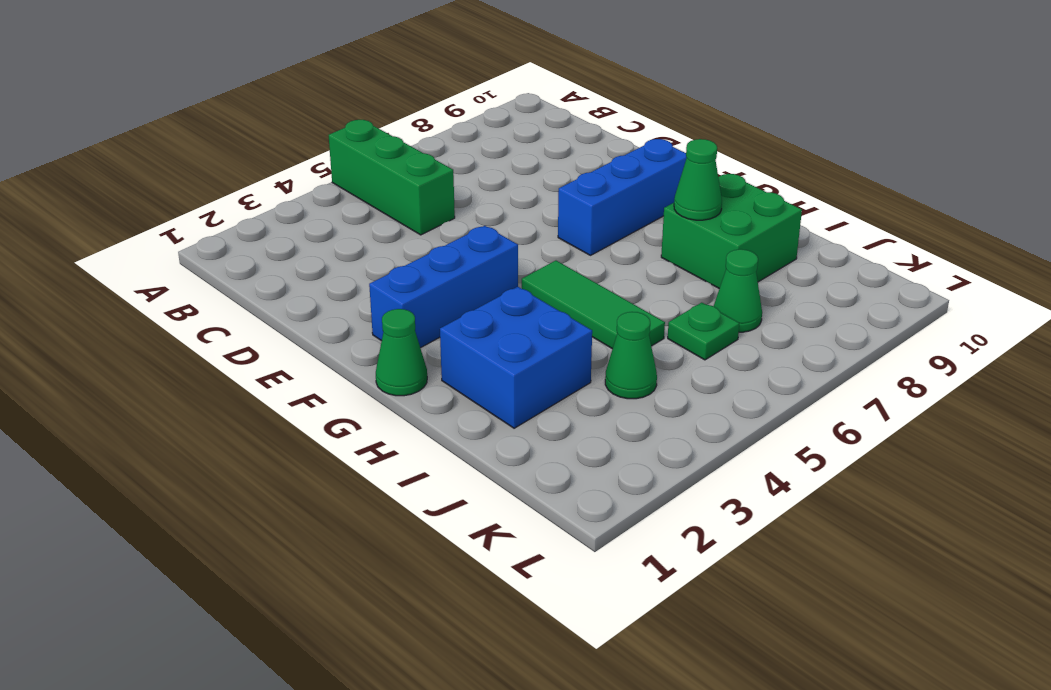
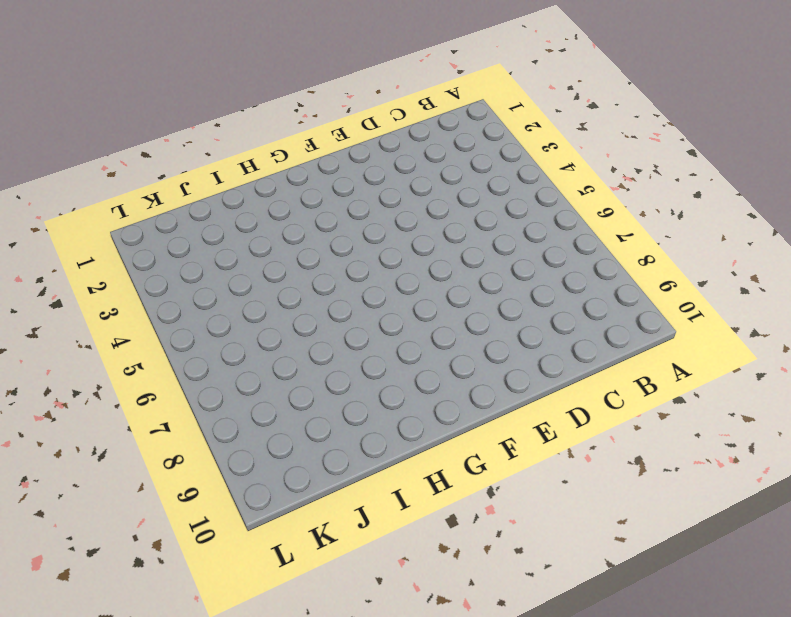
none -> green 1x3 brick [329,120,455,235]
none -> blue 1x3 brick [369,226,518,348]

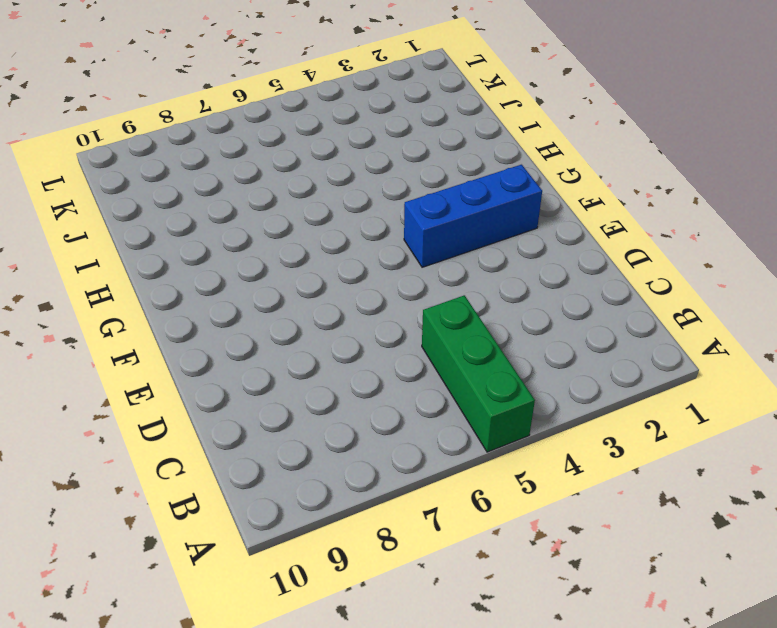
none -> blue 1x3 brick [558,139,686,255]
none -> green 1x1 cone [376,309,427,396]

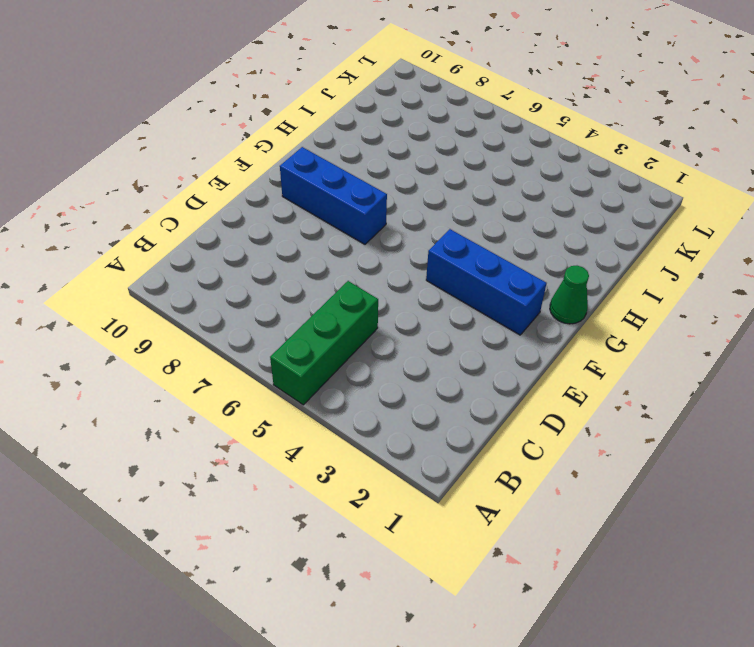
none -> green 1x3 tile [522,261,665,349]
none -> blue 2x2 brick [440,287,592,428]

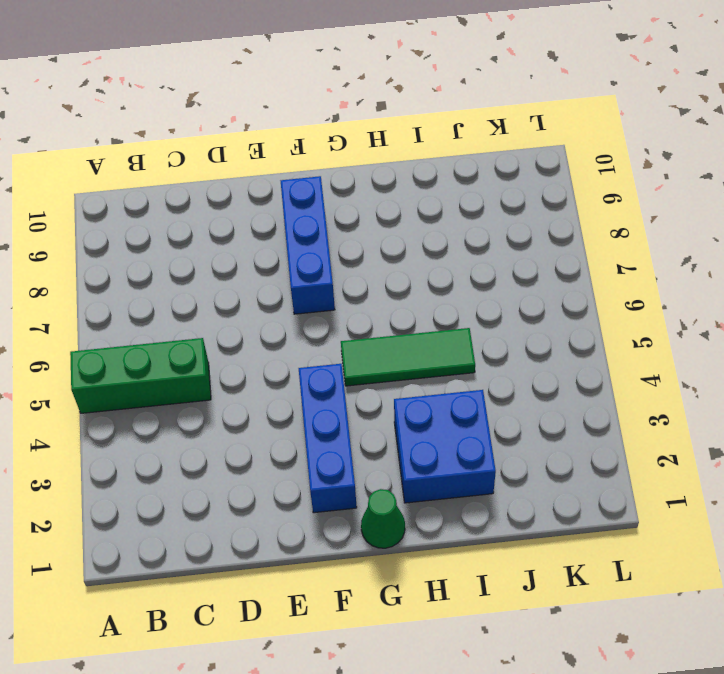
none -> green 2x2 brick [661,174,802,289]
none -> green 1x1 cone [605,312,657,399]

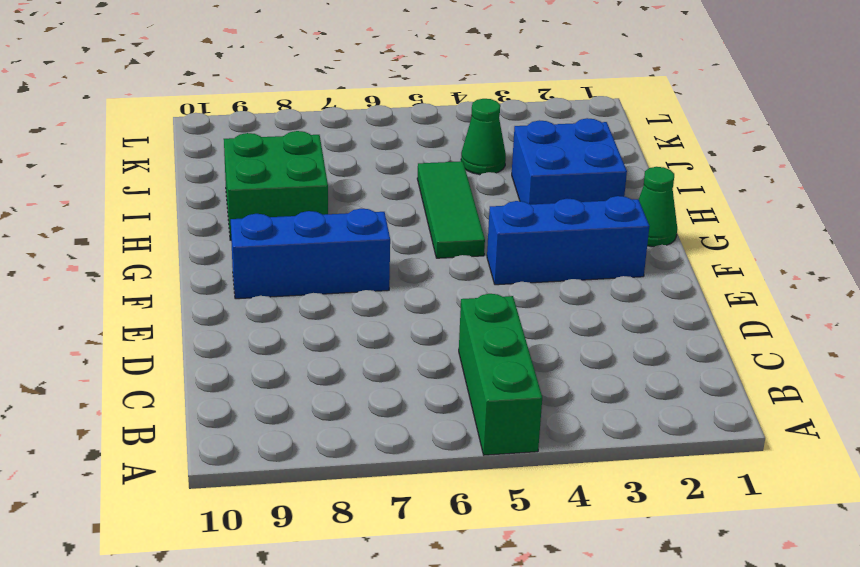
none -> green 1x1 plate [668,303,739,360]
none -> green 1x1 cone [714,249,762,332]

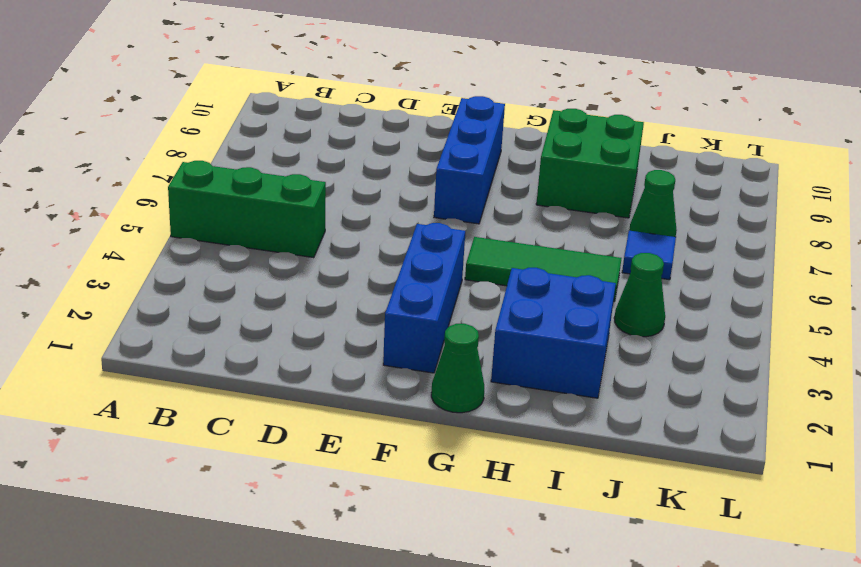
blue 1x1 tile [622,231,676,280] -> green 1x1 plate [668,303,739,360]
none -> green 1x1 cone [674,139,722,220]

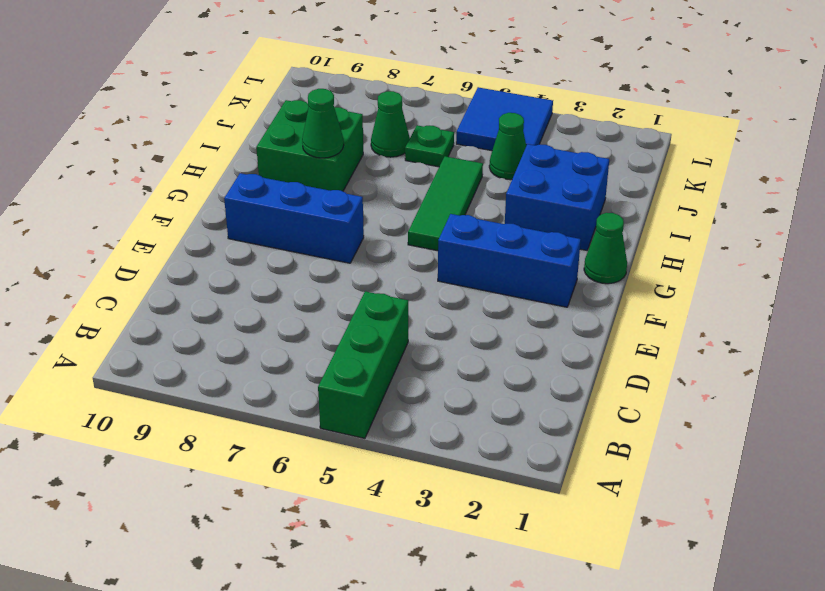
blue 2x2 tile [456,87,553,151] -> none

